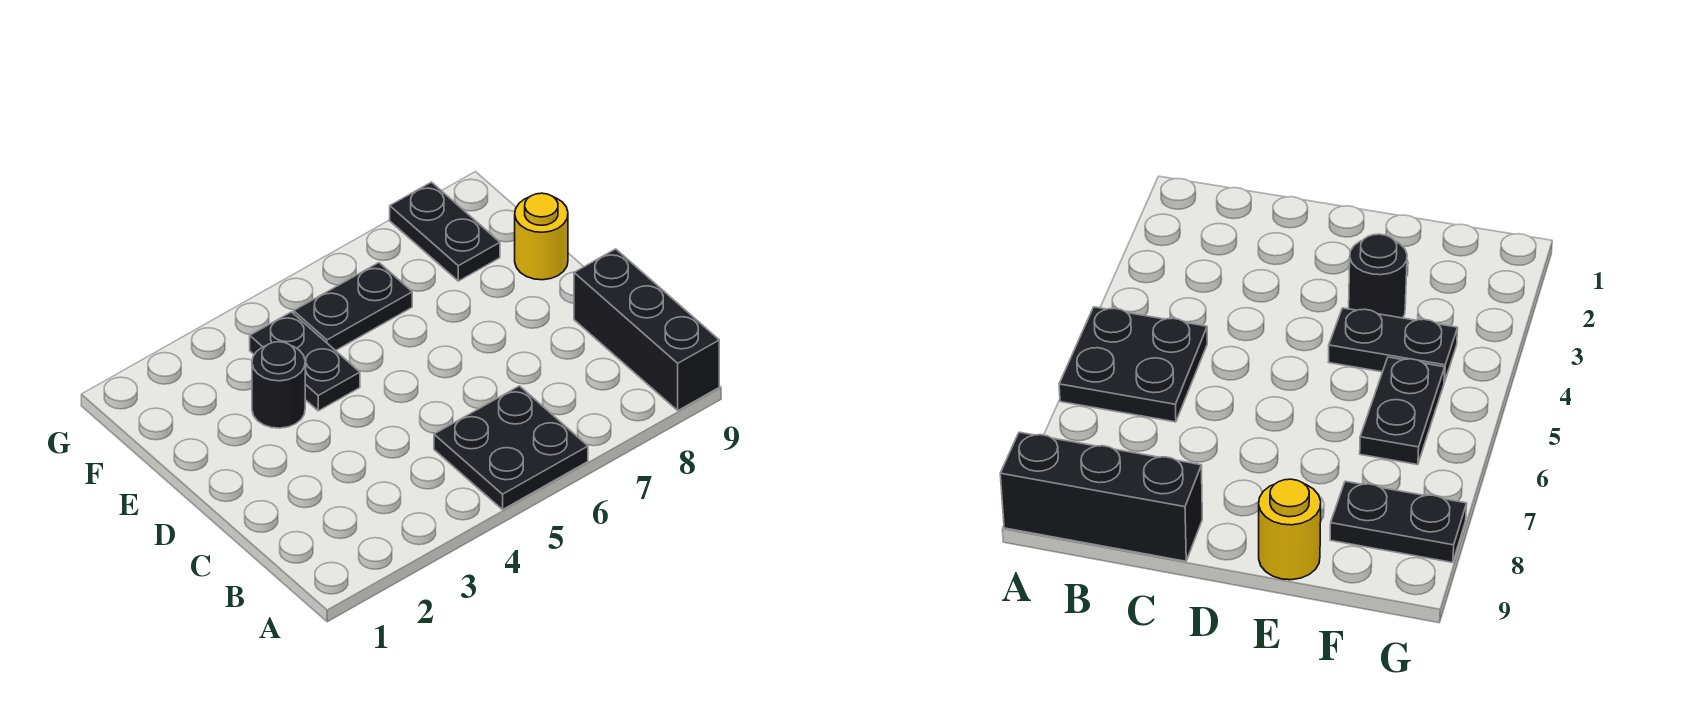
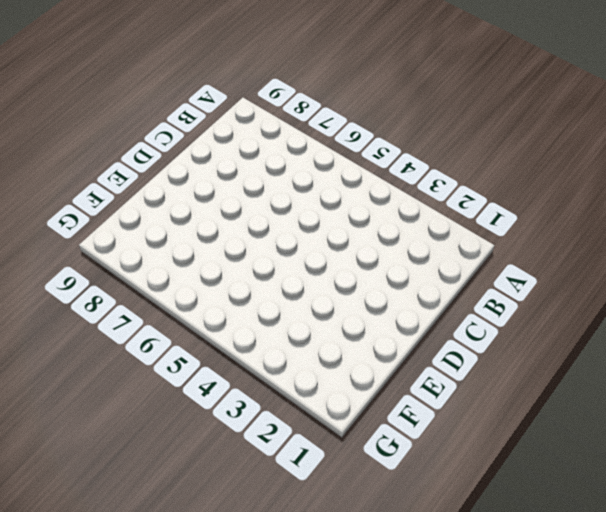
none -> black 2x2 plate [434,386,588,509]
none -> black 1x3 brick [574,249,719,410]

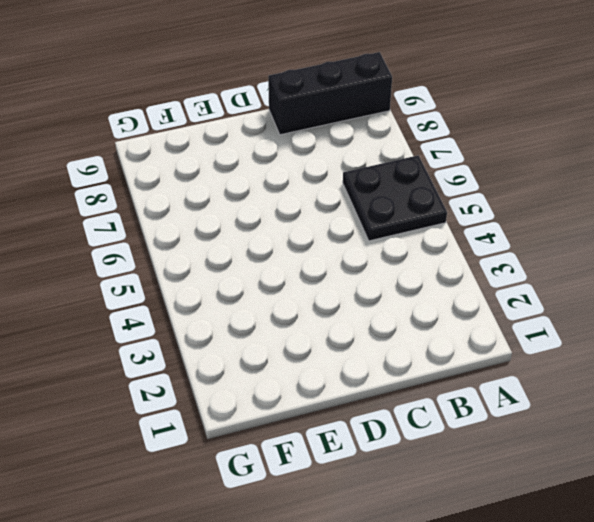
none -> black 1x1 round brick [252,342,305,428]
none -> black 1x2 plate [250,312,360,411]

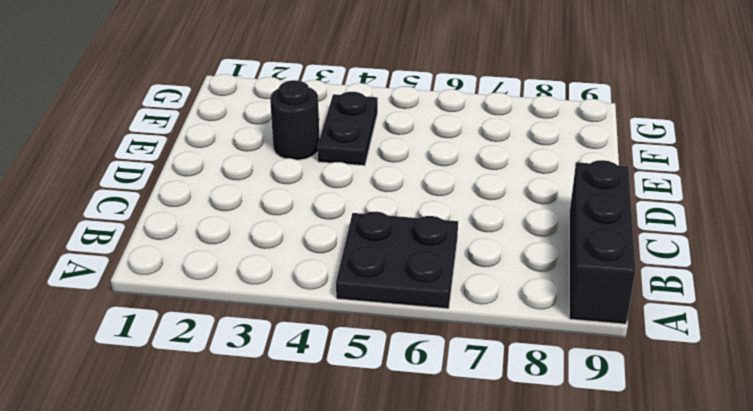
none -> yellow 1x1 round brick [515,193,568,280]
none -> black 1x2 plate [294,263,412,351]

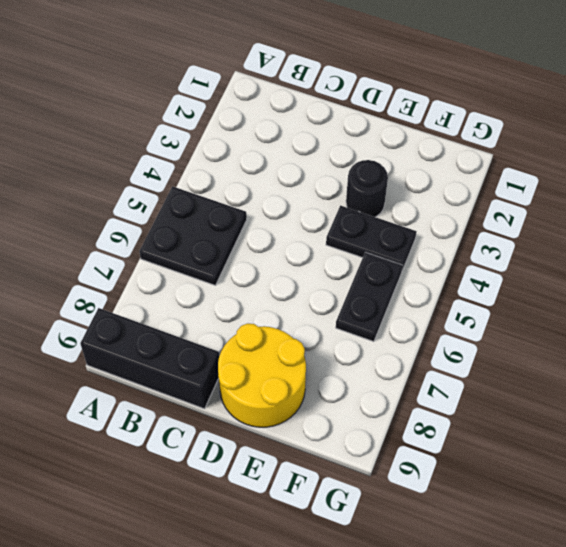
yellow 2x2 round brick [218,324,306,427] -> yellow 1x1 round brick [515,193,568,280]
none -> black 1x2 plate [390,182,500,281]

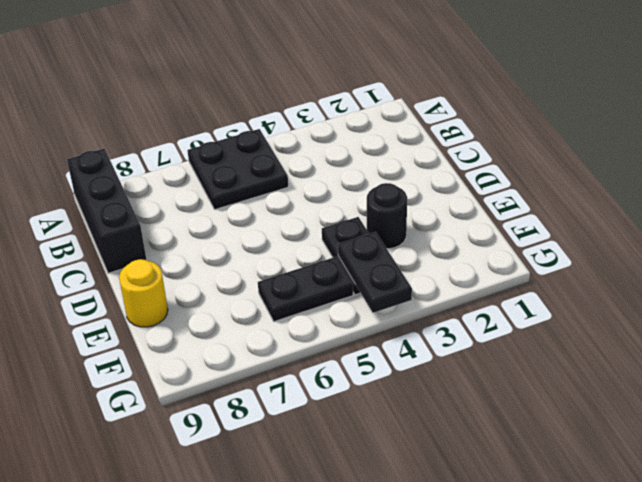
black 1x2 plate [338,232,412,313] -> black 1x2 plate moved to [390,182,500,281]

